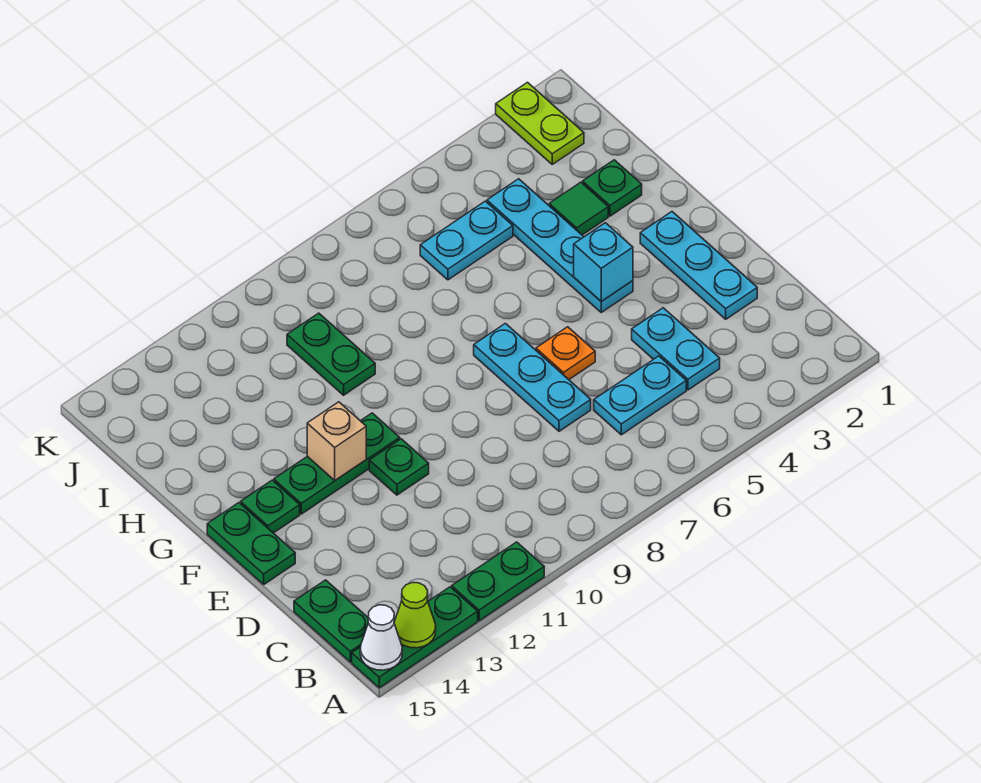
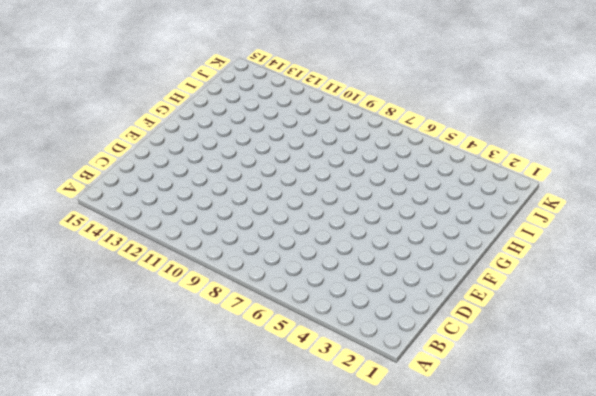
none -> green 1x2 plate [452,542,544,621]
none -> green 1x3 plate [352,587,478,688]
none -> green 1x2 plate [294,580,368,662]

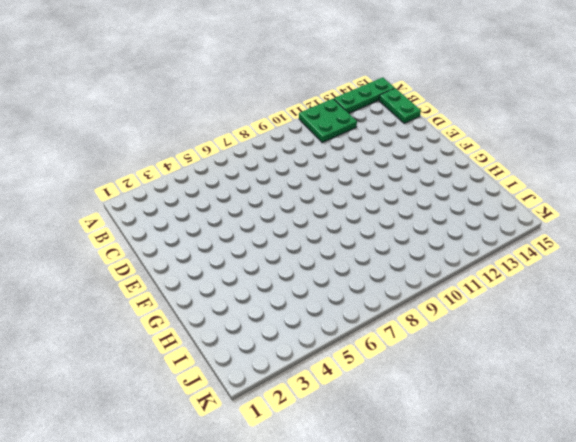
green 2x2 plate [299,99,357,143] -> green 1x2 plate [452,542,544,621]
none -> cyan 1x2 plate [632,308,720,390]
none -> cyan 1x2 plate [594,356,686,435]
none -> cyan 1x3 plate [640,212,757,319]

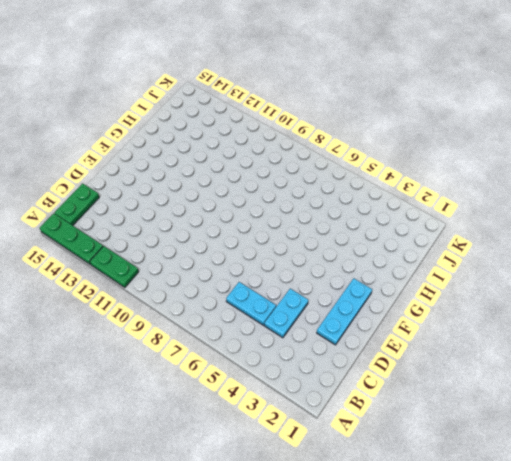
none -> cyan 1x3 plate [474,323,591,431]
none -> orange 1x1 plate [536,327,595,380]
none -> green 1x1 plate [369,439,429,495]

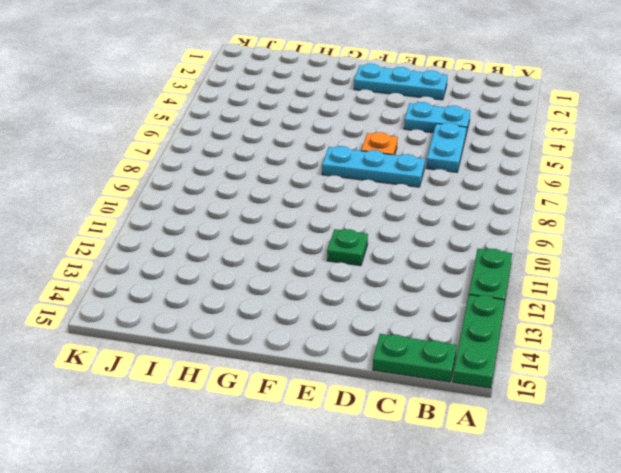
none -> green 1x2 plate [207,503,295,584]
none -> cyan 1x4 plate [487,179,633,312]
none -> green 1x3 plate [274,413,400,514]

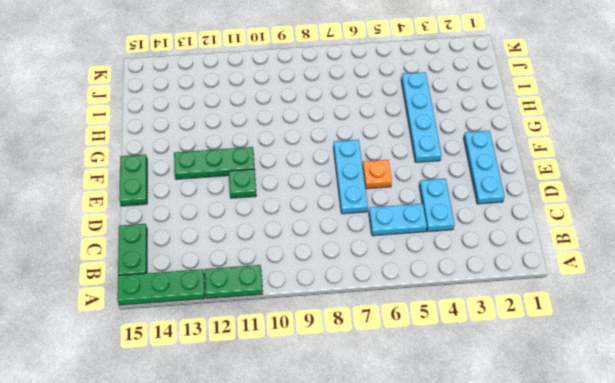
none -> green 1x1 plate [241,480,300,533]
none -> green 1x1 plate [583,160,642,216]
none -> green 1x1 tile [549,182,608,235]

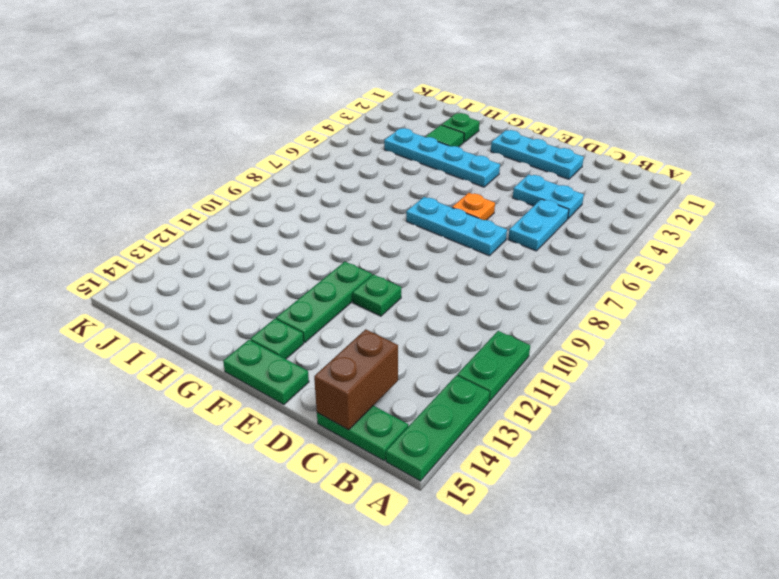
brown 1x2 brick [314,329,398,430] -> none
none -> green 1x2 plate [287,313,375,395]
none -> cyan 1x2 plate [420,201,513,280]
none -> lime 1x2 plate [496,82,584,164]

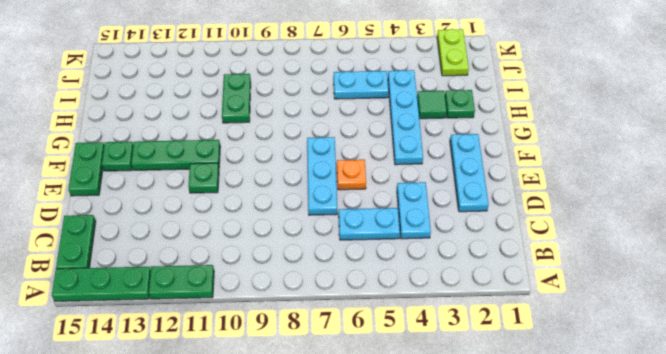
none -> lime 1x1 cone [394,583,436,648]
none -> white 1x1 cone [360,605,402,670]
none -> cyan 1x1 brick [574,223,633,301]

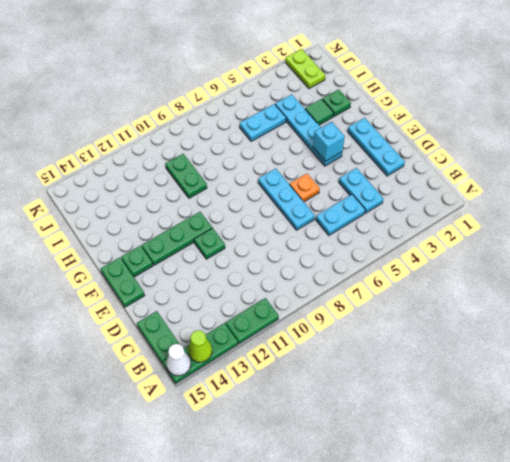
none -> tan 1x1 brick [307,402,366,480]

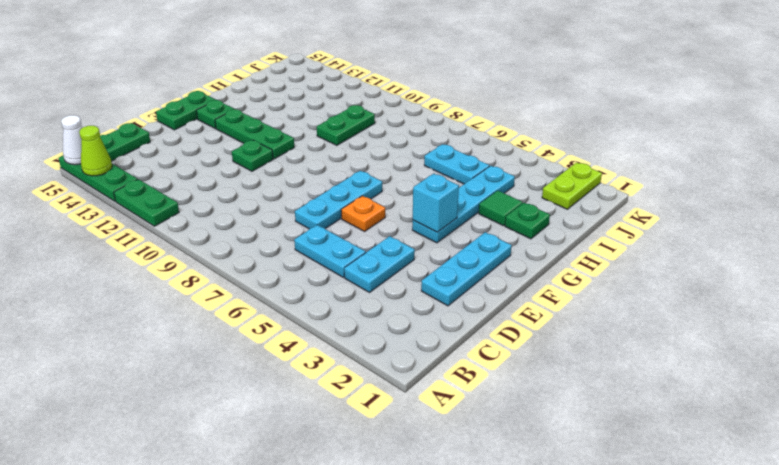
none -> tan 1x1 brick [307,402,366,480]

